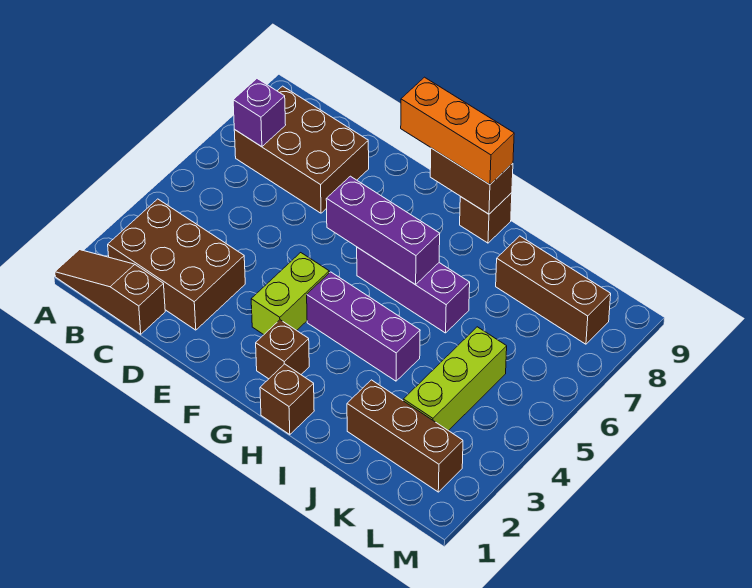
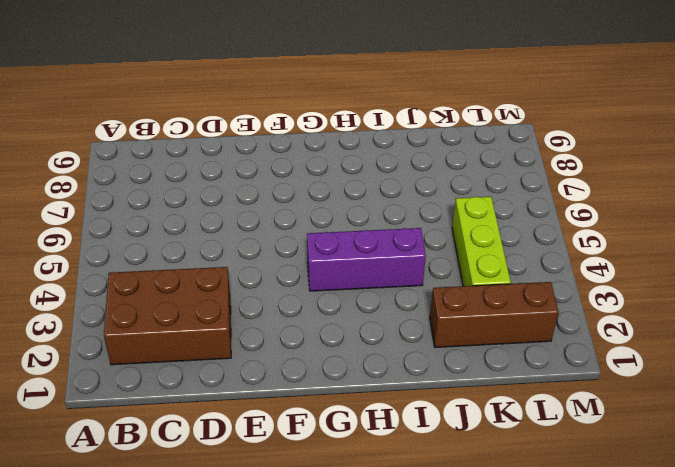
none -> brown 1x3 slope [55,250,165,334]
none -> brown 2x3 brick [234,86,369,213]
none -> lime 1x2 brick [251,253,329,335]

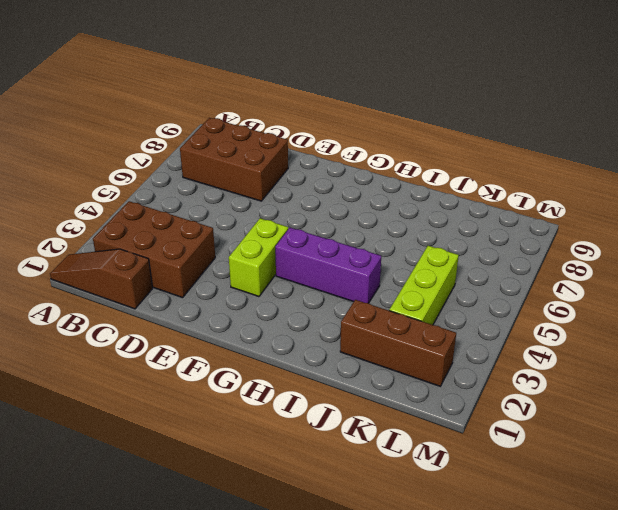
none -> brown 1x1 brick [256,320,309,379]
none -> purple 1x3 brick [357,247,470,333]
none -> brown 1x1 brick [260,364,314,435]

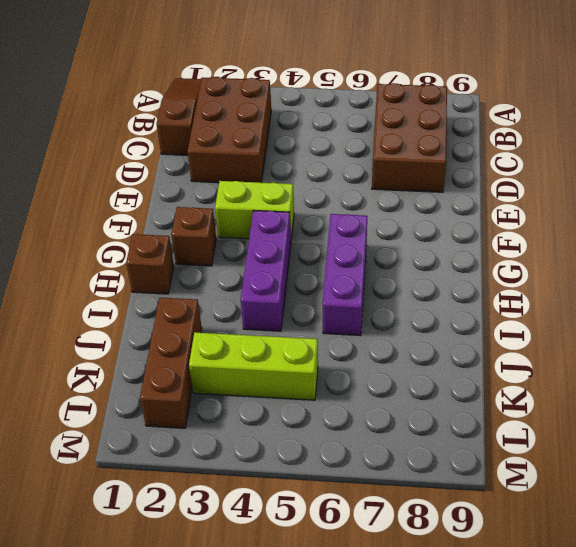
none -> brown 1x1 brick [460,193,512,243]
none -> brown 1x3 brick [496,236,611,344]
none -> purple 1x1 brick [233,79,286,147]

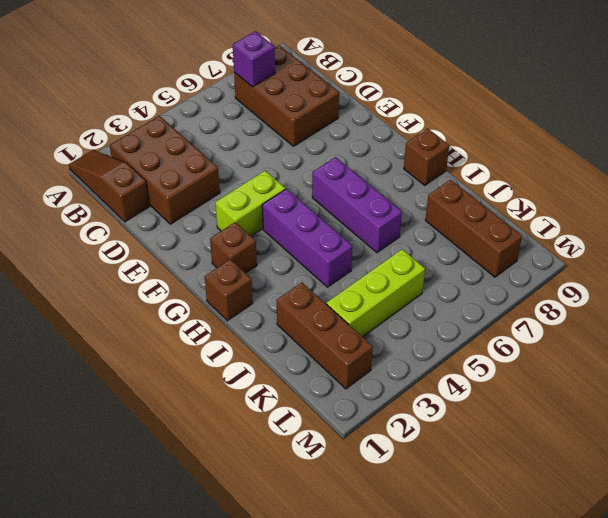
none -> purple 1x3 brick [326,176,440,285]
none -> brown 1x2 brick [430,148,513,214]
none -> orange 1x3 brick [401,77,514,185]

